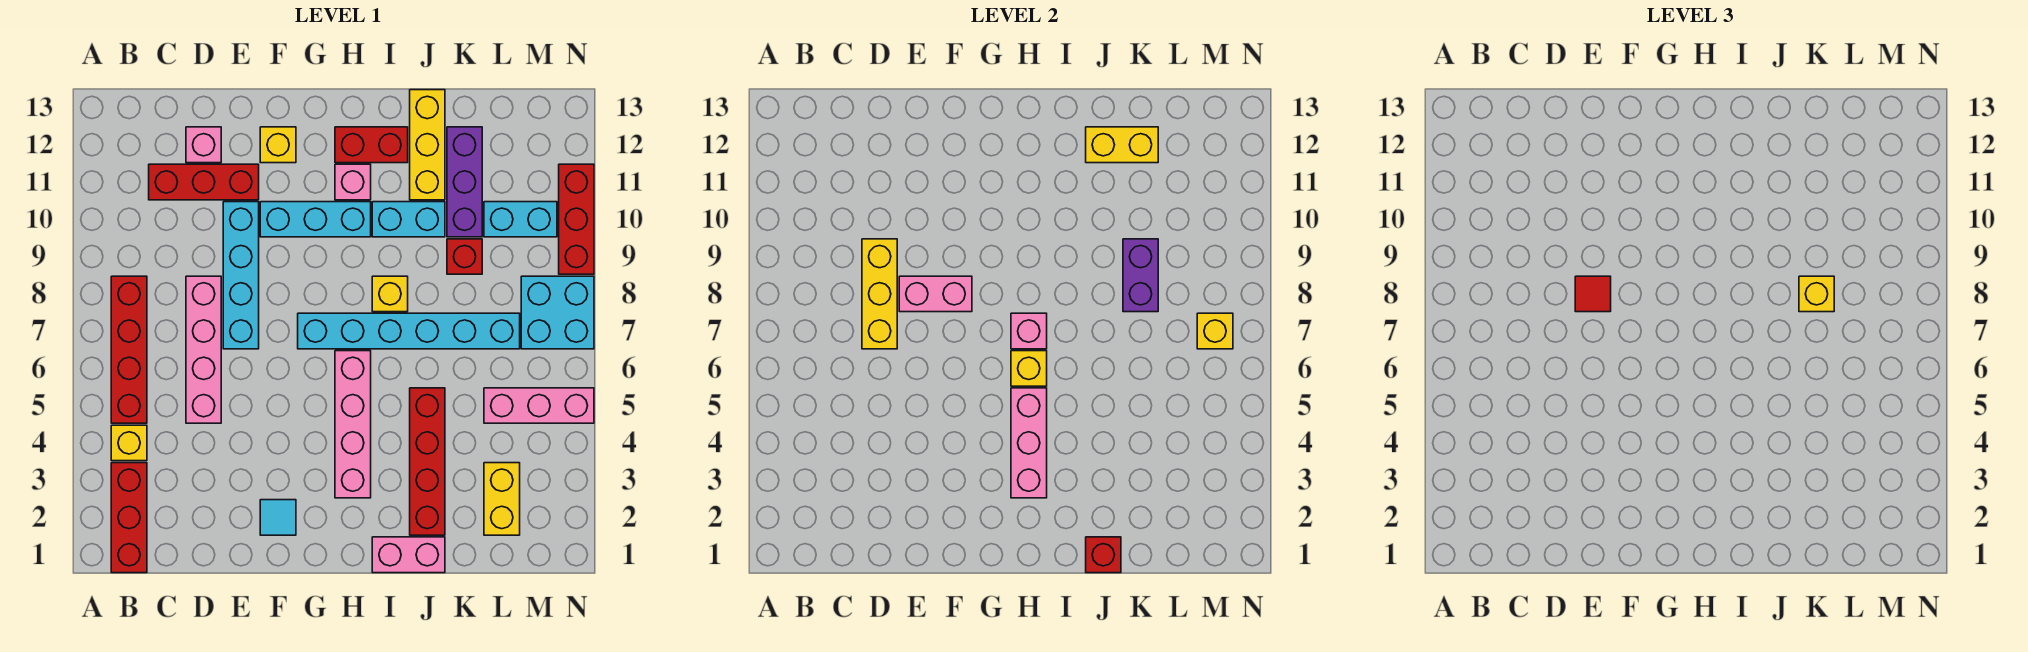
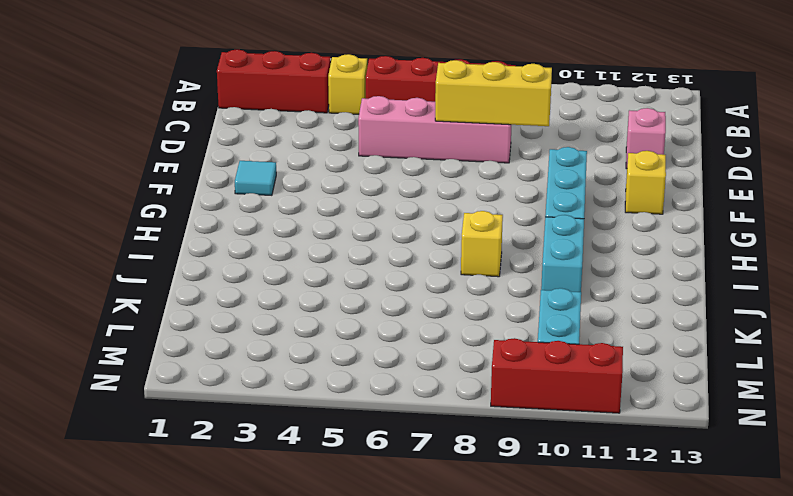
none -> red 1x3 brick [149,164,259,200]
none -> cyan 1x4 brick [223,202,259,349]
none -> cyan 1x6 brick [298,313,520,349]
none -> pink 1x4 brick [335,351,371,498]

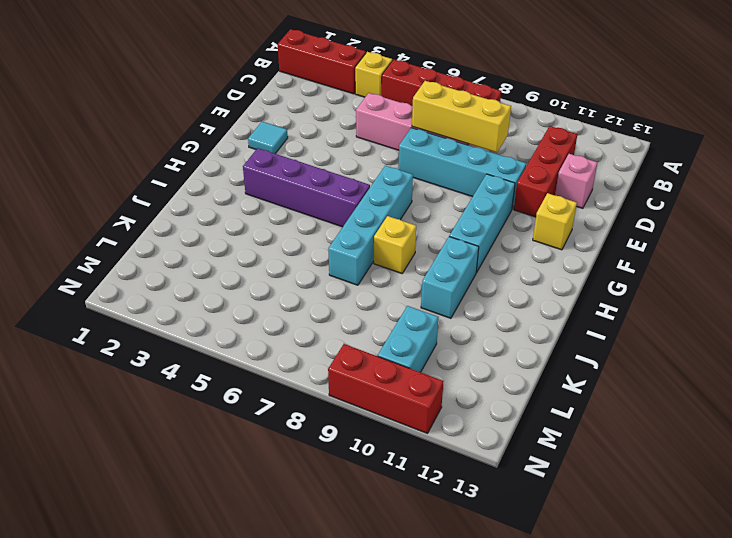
cyan 1x4 brick [328,166,413,285] -> cyan 1x6 brick [298,313,520,349]
purple 1x4 brick [243,148,370,227] -> pink 1x4 brick [335,351,371,498]
none -> pink 1x1 brick [335,164,371,200]
none -> red 1x2 brick [335,127,408,163]
none -> pink 1x2 brick [372,537,445,573]
none -> red 1x4 brick [410,388,445,535]

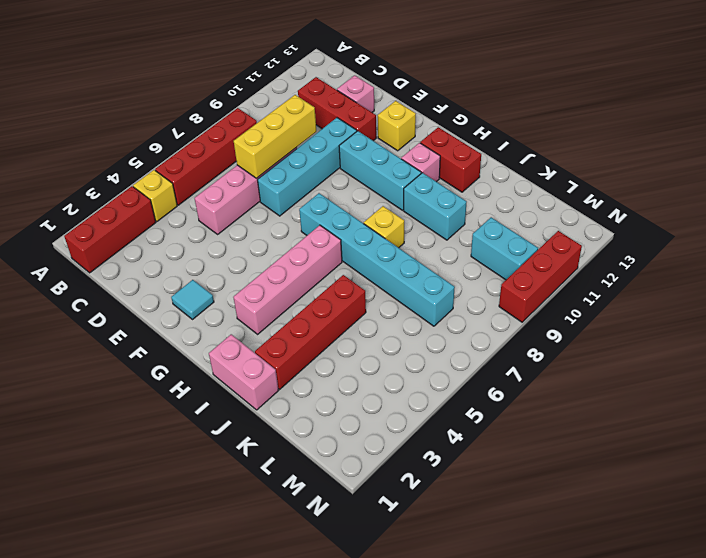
none -> yellow 1x3 brick [410,90,445,200]
none -> red 1x1 brick [447,239,482,274]
none -> purple 1x3 brick [447,127,482,237]
none -> yellow 1x2 brick [484,463,520,535]

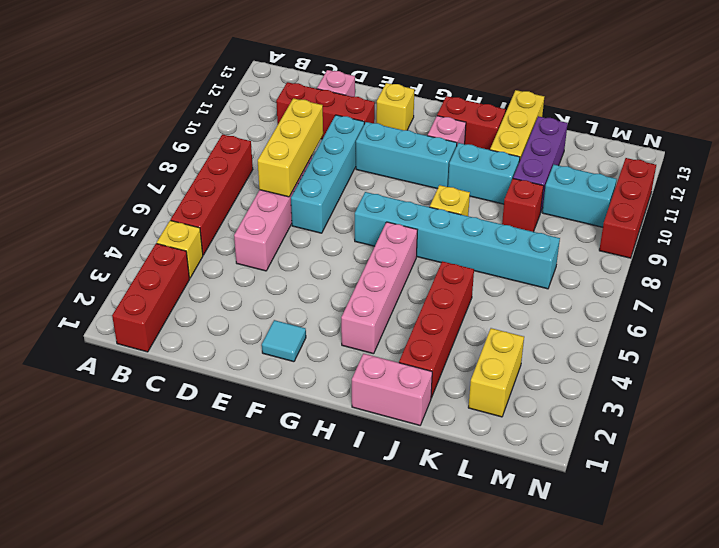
none -> pink 1x3 brick [484,388,594,423]
none -> cyan 2x2 brick [521,276,594,349]
none -> pink 1x2 brick [899,276,972,312]
none -> pink 1x3 brick [1011,388,1047,498]

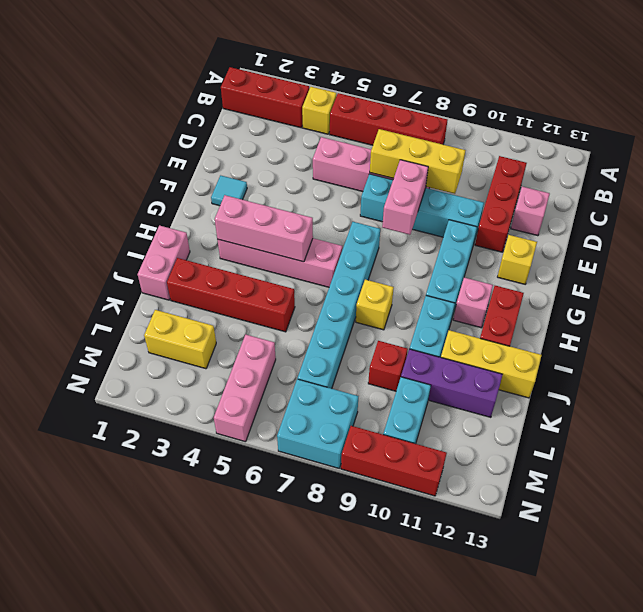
none -> yellow 1x1 brick [1011,351,1047,386]
none -> pink 1x1 brick [1011,313,1047,349]
none -> red 1x1 brick [1086,537,1121,573]
none -> yellow 1x2 brick [1086,127,1158,163]

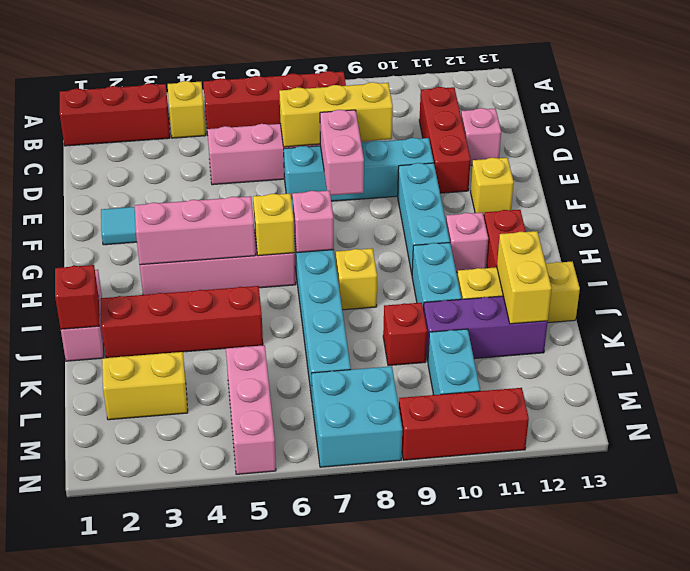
none -> purple 1x2 brick [1123,239,1158,312]
none -> yellow 1x1 brick [1197,313,1233,349]
none -> red 1x1 tile [1575,276,1611,312]
none -> yellow 1x1 brick [1799,276,1834,312]

